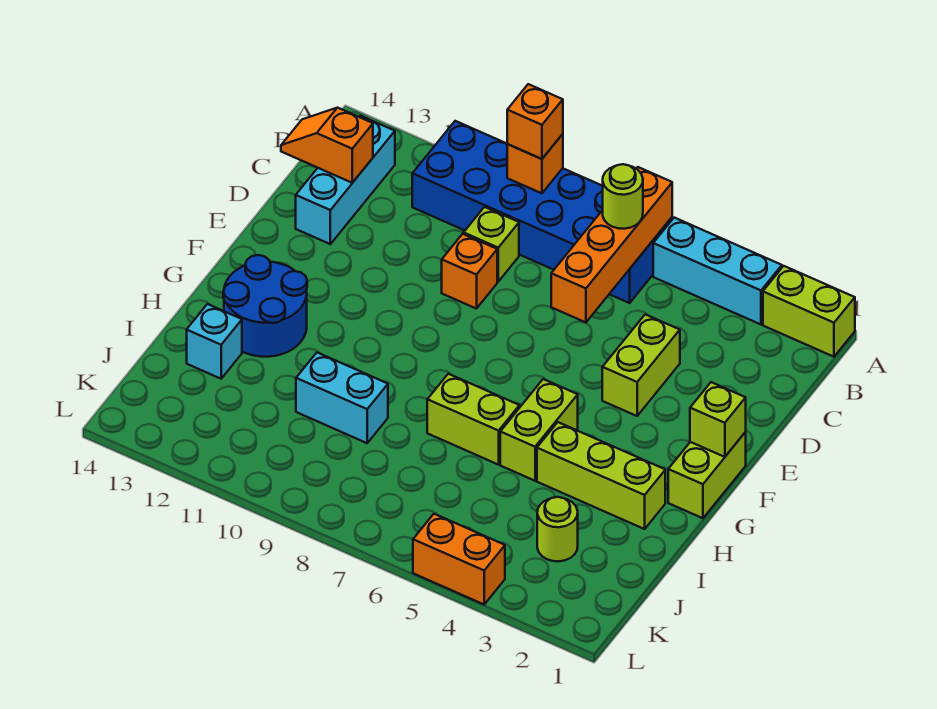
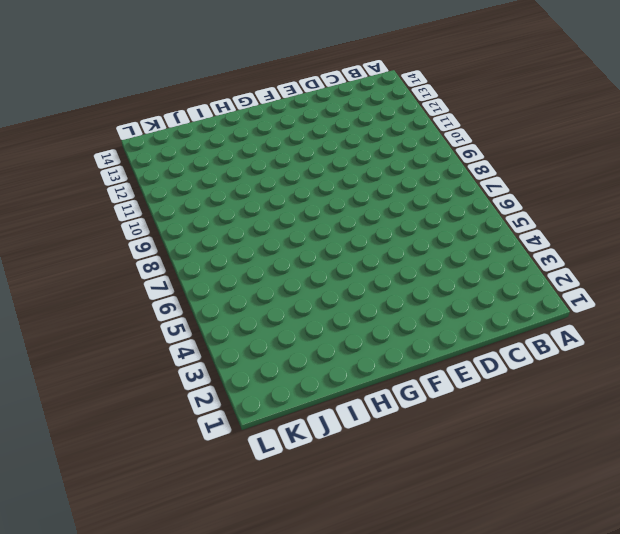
none -> lime 1x2 brick [763,266,855,357]
none -> cyan 1x3 brick [653,218,782,324]
none -> blue 2x6 brick [412,121,672,303]

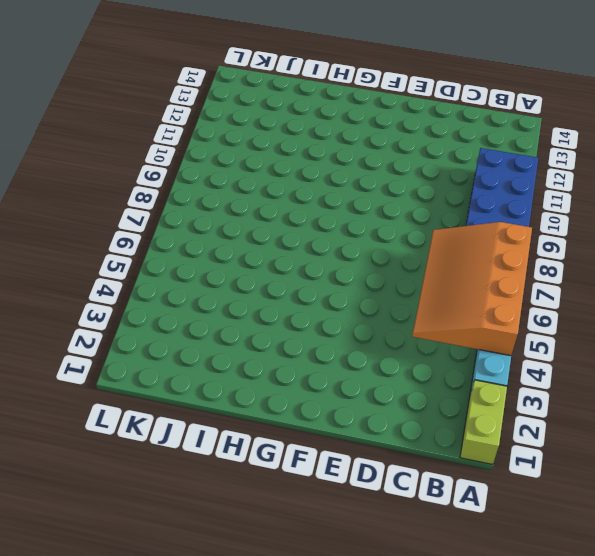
orange 3x4 slope [412,222,532,356] -> orange 1x4 brick [551,167,672,323]
none -> cyan 1x3 brick [296,116,395,244]
none -> lime 1x1 brick [464,207,519,282]
none -> lime 1x2 brick [602,314,680,416]

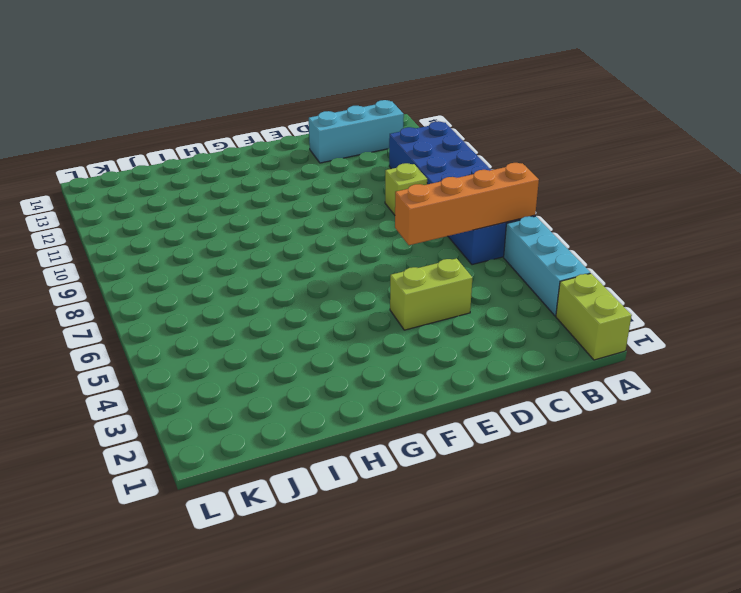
none -> orange 1x1 brick [442,234,497,309]
none -> lime 1x2 brick [668,432,746,518]
none -> lime 1x2 brick [500,379,578,481]

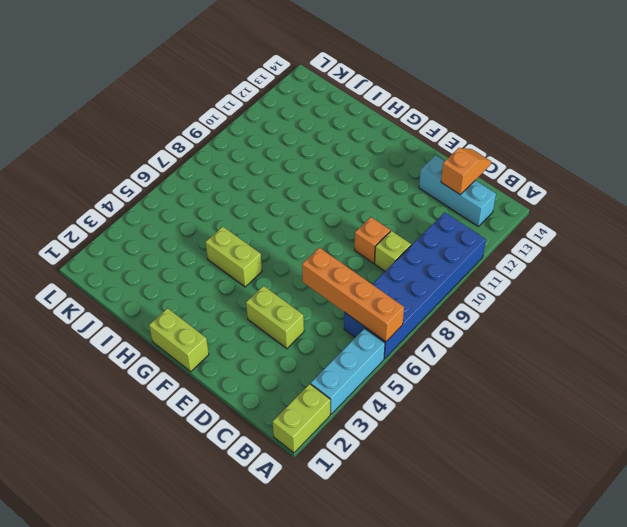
none -> blue 2x2 round brick [223,255,307,357]
none -> lime 1x3 brick [537,422,665,529]
none -> lime 1x2 brick [427,374,519,465]

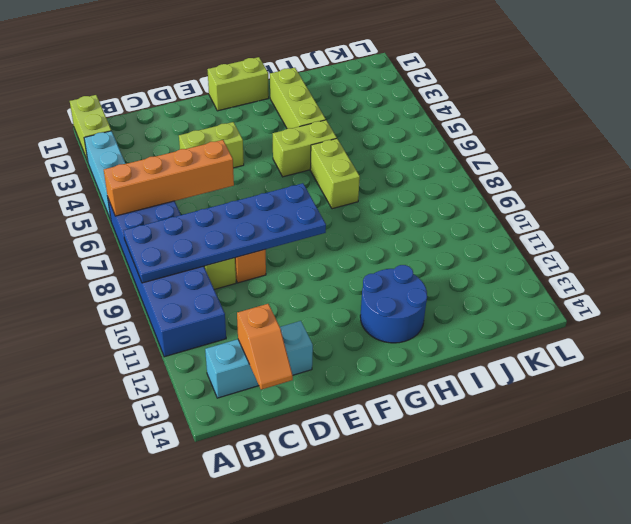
blue 2x6 plate [123,183,326,283] -> orange 1x1 brick [507,134,563,193]
none -> cyan 1x2 brick [296,353,388,443]
none -> cyan 1x1 brick [187,304,242,379]
none -> lime 1x1 round brick [537,497,578,561]

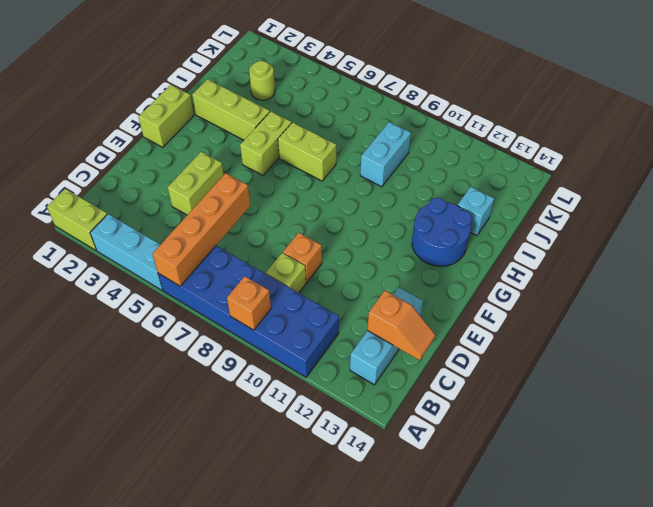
cyan 1x2 brick [360,122,411,187] -> cyan 1x2 brick turned to [296,353,388,443]
none -> orange 1x2 brick [413,514,505,604]
none -> lime 1x1 brick [690,382,746,457]
none -> orange 1x1 brick [507,84,563,159]

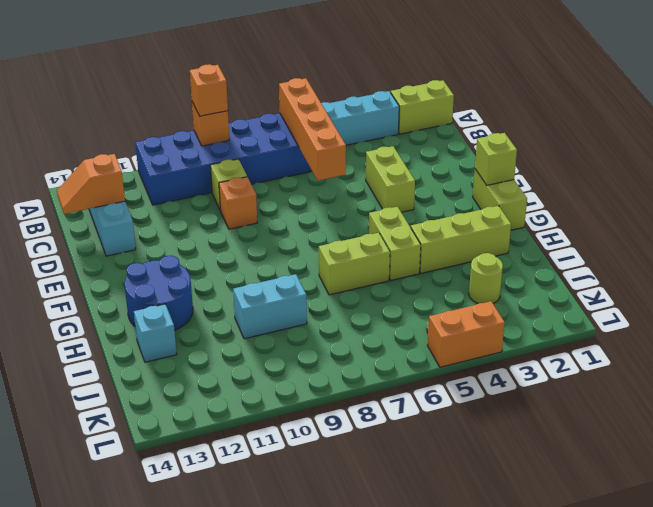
none -> lime 1x1 round brick [603,164,643,229]

